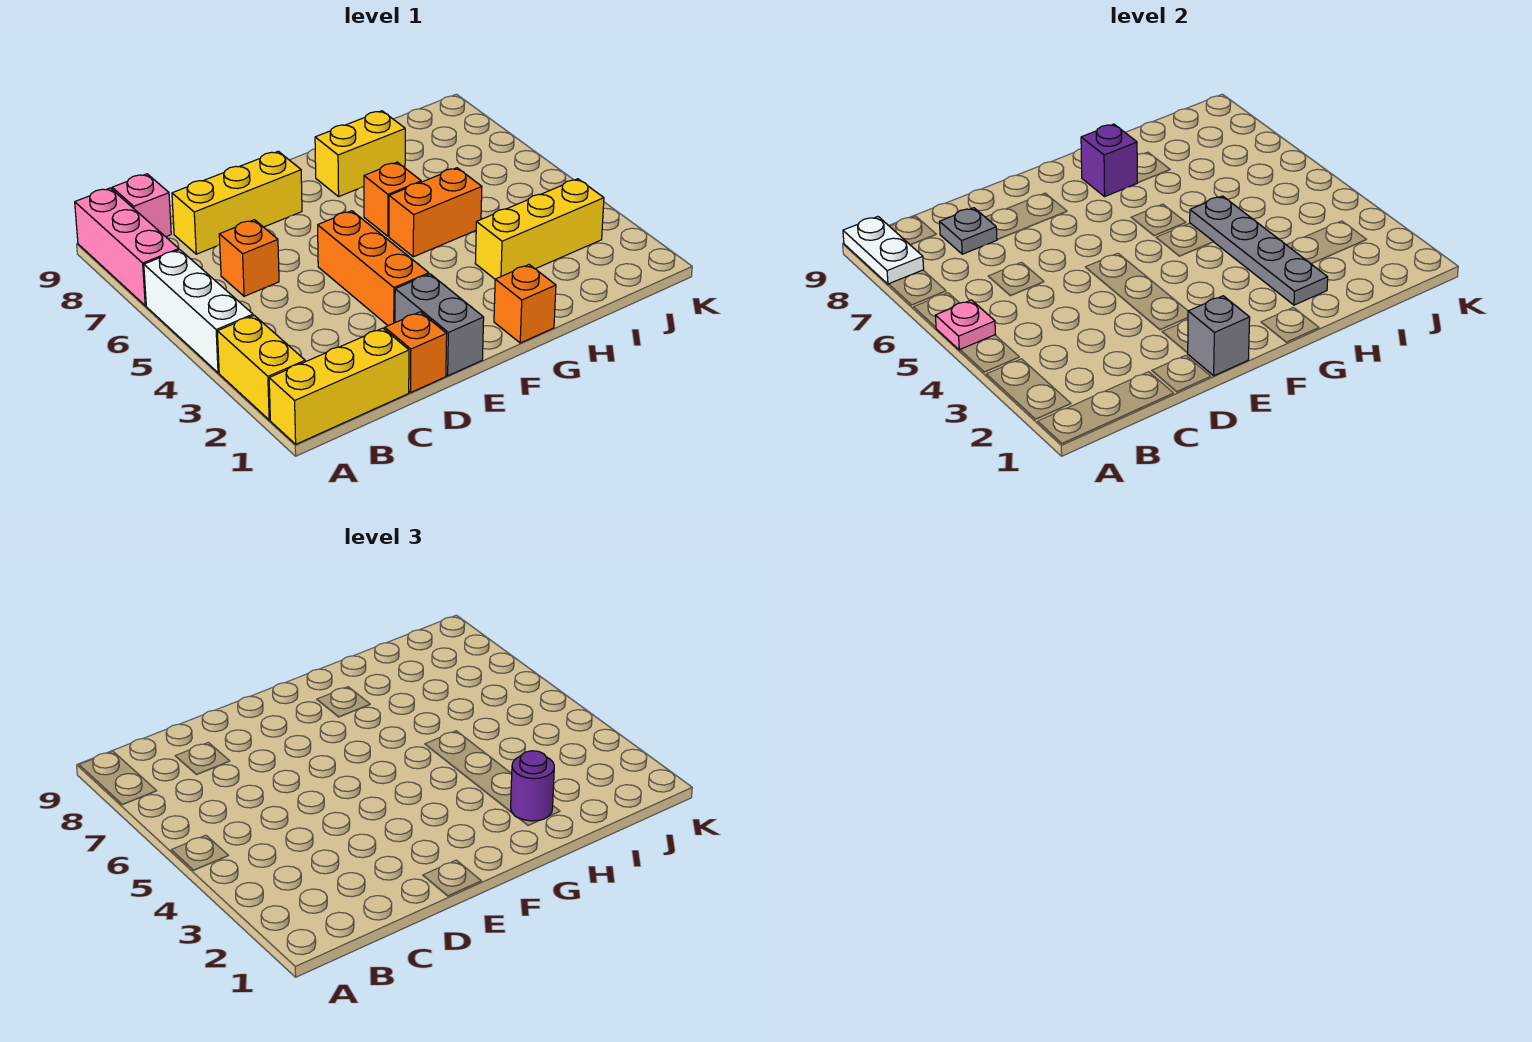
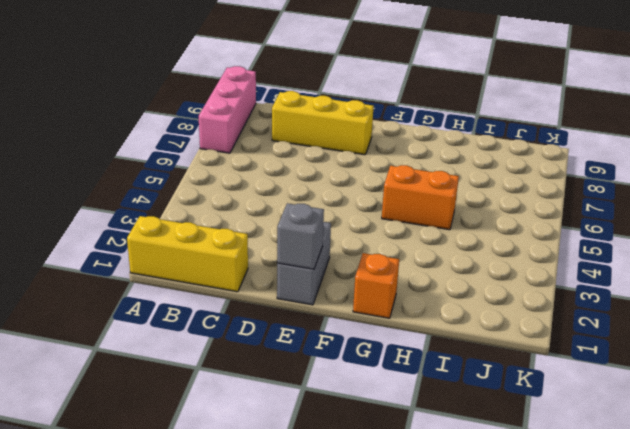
none -> yellow 1x2 brick [217,315,305,420]
none -> white 1x3 brick [144,250,253,373]
none -> pink 1x1 brick [112,174,171,237]

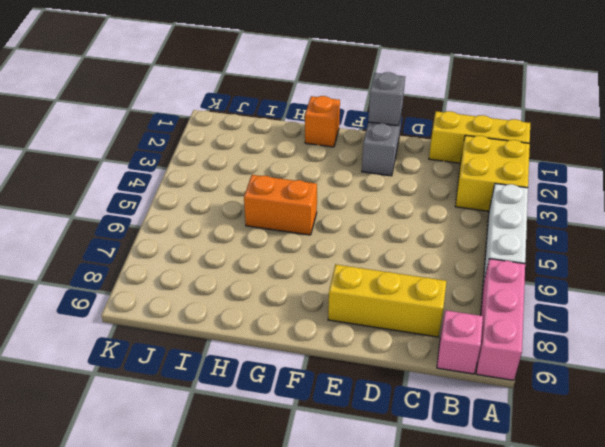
yellow 2x2 brick [455,135,530,211] -> yellow 1x2 brick [217,315,305,420]
none -> orange 1x1 brick [219,220,279,296]
none -> orange 1x1 brick [385,312,447,392]
none -> orange 1x3 brick [318,211,429,326]

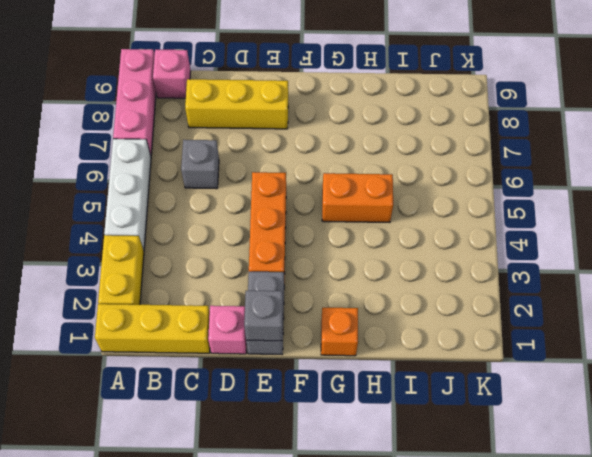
grey 1x1 brick [181,140,219,189] -> orange 1x1 brick [219,220,279,296]
pink 1x1 brick [208,306,247,354] -> orange 1x1 brick [385,312,447,392]
none -> orange 1x1 brick [364,162,421,236]
none -> yellow 1x2 brick [315,111,405,196]
none -> yellow 1x3 brick [475,179,604,279]

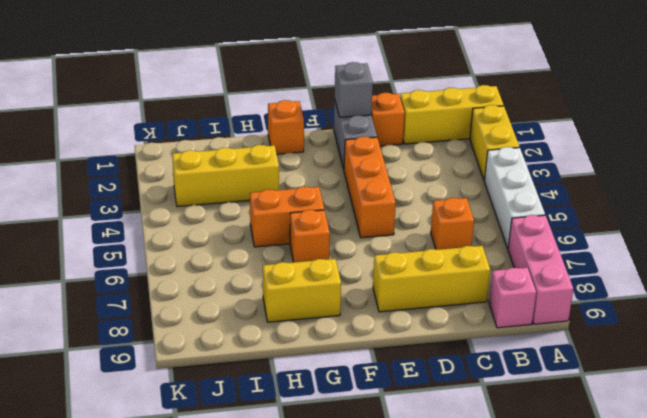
none -> pink 1x1 plate [935,300,996,350]
none -> white 1x2 plate [843,217,924,284]
none -> grey 1x1 plate [940,208,997,254]

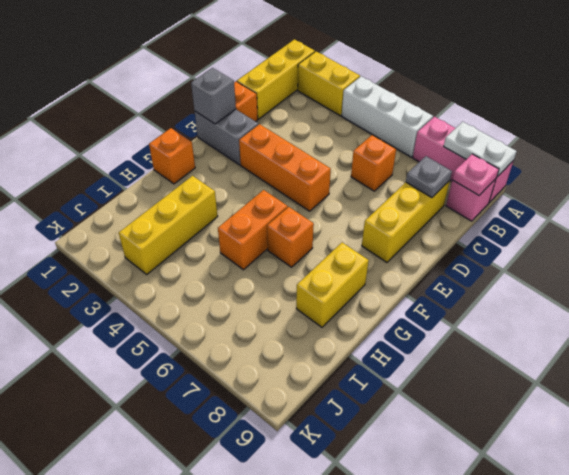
pink 1x1 plate [452,154,499,195] -> pink 1x1 plate moved to [935,300,996,350]
none -> purple 1x1 brick [1081,124,1137,196]
none -> grey 1x4 plate [1190,196,1328,305]
none -> purple 1x1 round brick [511,751,554,821]

